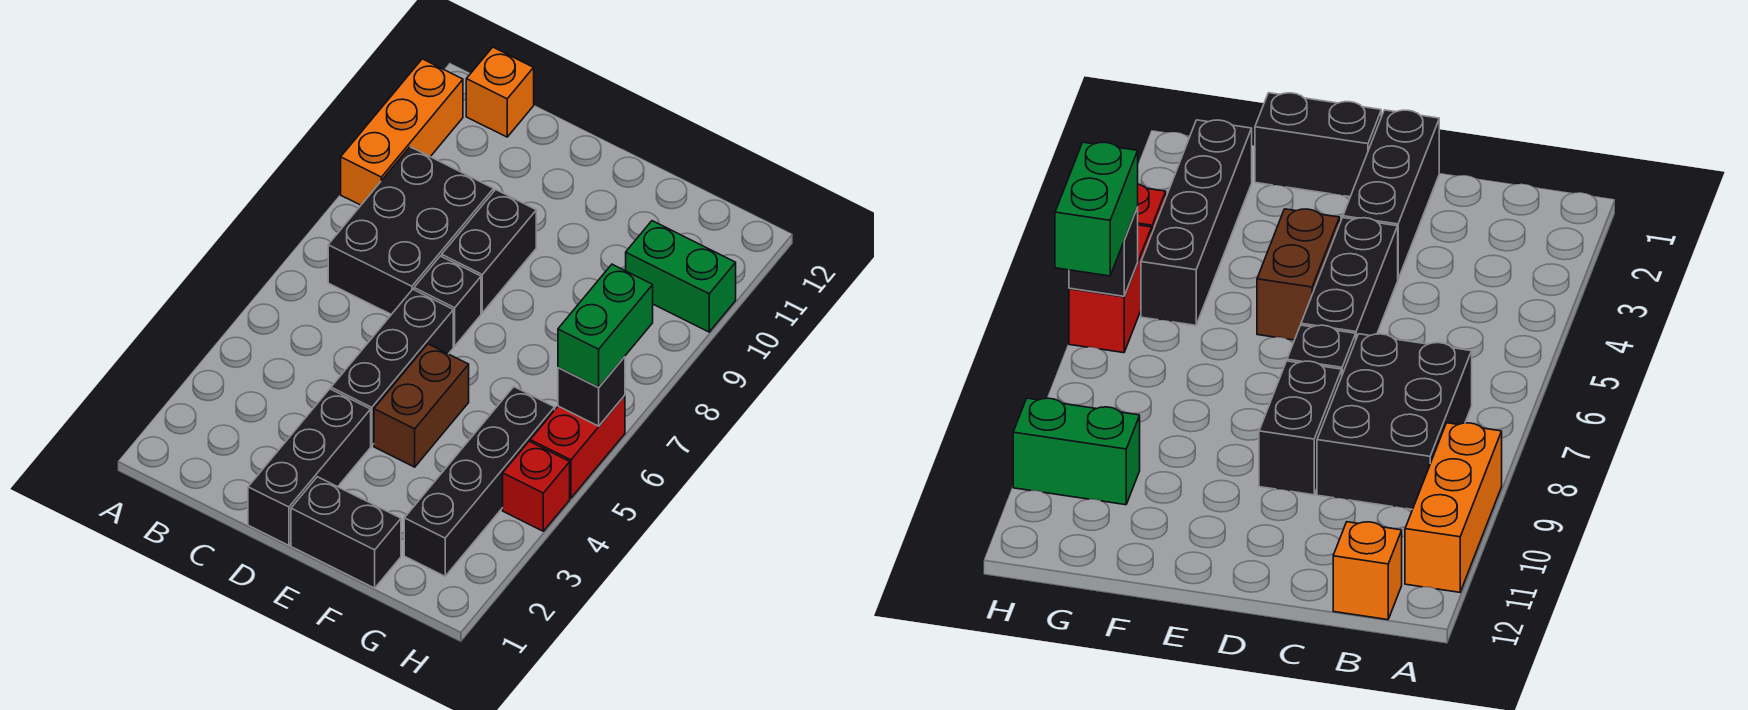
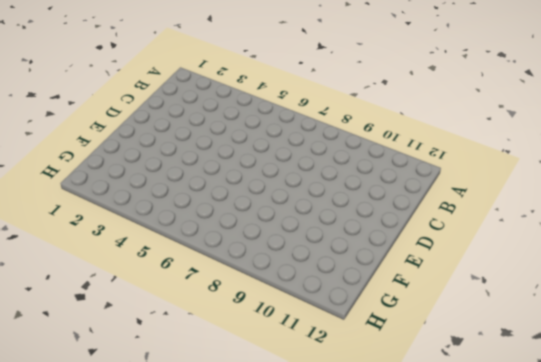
none -> orange 1x3 brick [341,59,463,205]
none -> black 2x3 brick [328,147,494,314]
none -> orange 1x1 brick [466,47,534,137]

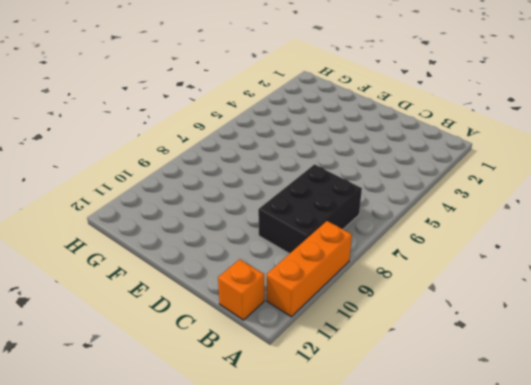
none -> black 1x3 brick [248,389,371,545]
none -> black 1x3 brick [331,289,453,446]
none -> black 1x1 brick [414,256,481,346]

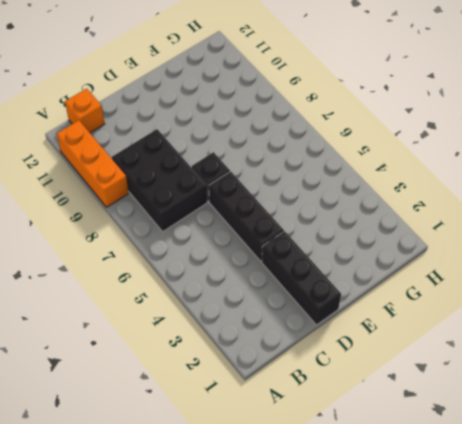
none -> black 1x2 brick [442,190,536,313]
none -> black 1x2 brick [291,477,401,588]
none -> brown 1x2 brick [374,344,469,467]

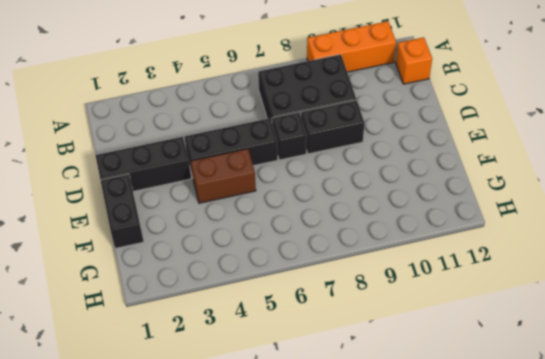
none -> black 1x4 brick [404,387,555,576]
none -> green 1x2 brick [626,221,736,332]
none -> red 1x1 brick [503,441,570,531]

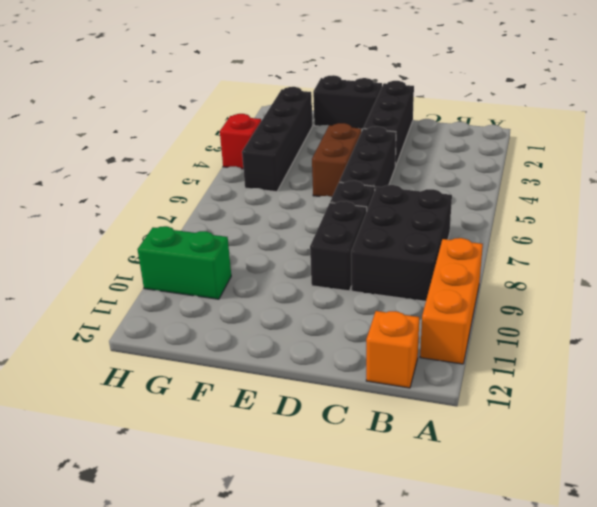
none -> red 1x2 brick [530,395,625,498]
none -> black 1x1 brick [558,357,625,426]
none -> green 1x2 brick [558,264,653,388]

